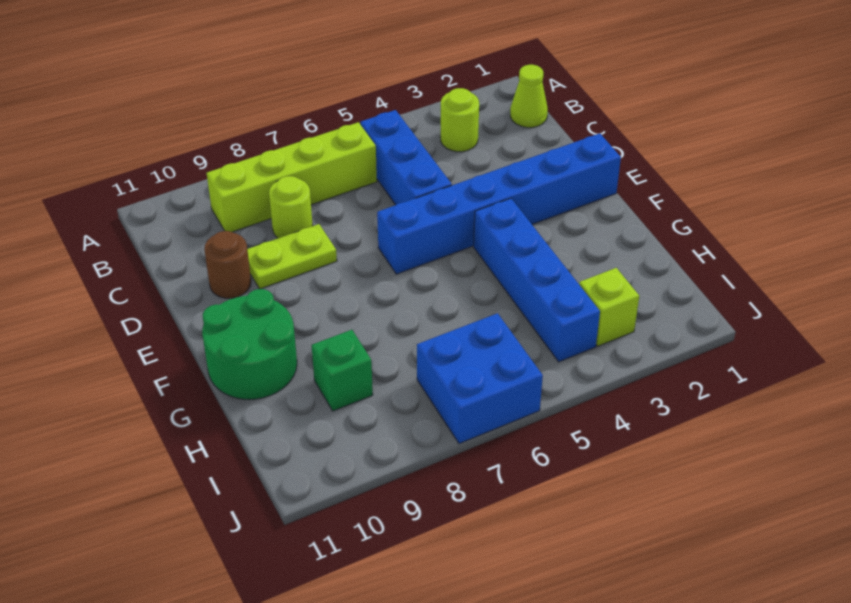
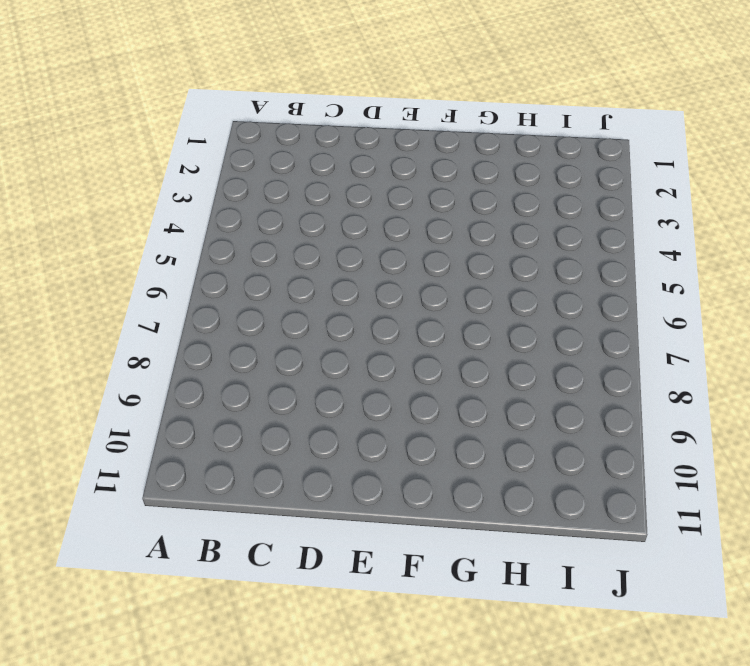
none -> lime 1x1 cone [510,65,548,128]
none -> lime 1x1 round brick [441,88,479,152]
none -> blue 1x3 brick [361,110,452,205]

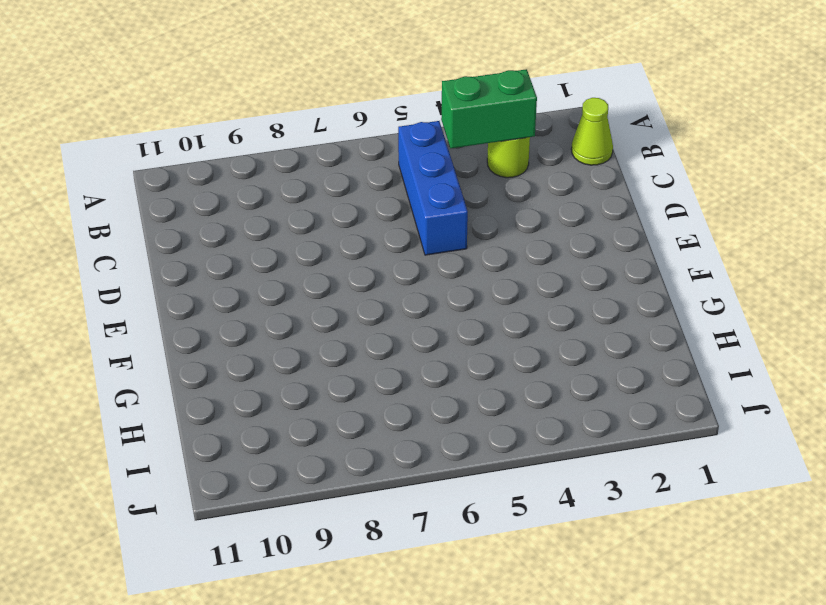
green 1x2 brick [441,69,537,148] -> none
none -> lime 1x4 brick [207,122,377,232]
none -> lime 1x1 round brick [269,176,313,238]
none -> lime 1x2 plate [247,224,337,289]

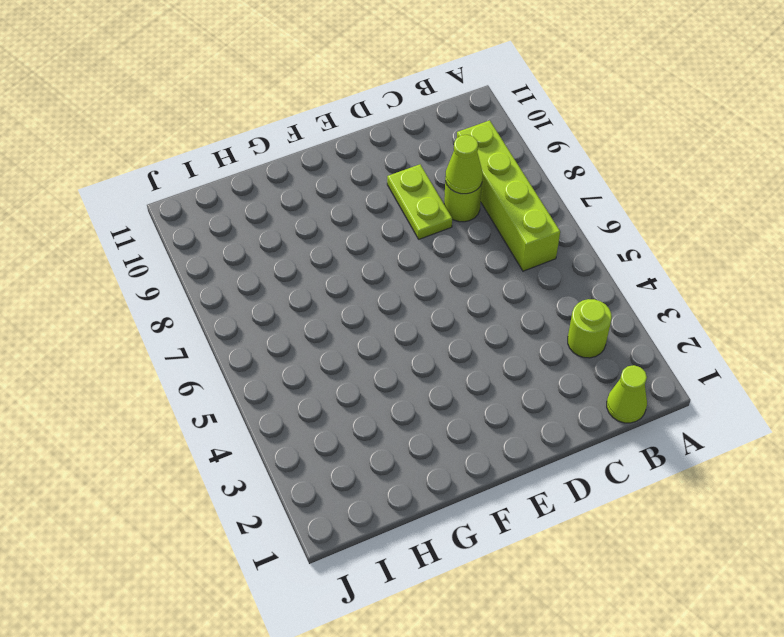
lime 1x1 cone [445,135,483,194] -> none
none -> blue 1x3 brick [361,110,452,205]
none -> brown 1x1 round brick [204,231,251,298]
none -> blue 1x6 brick [377,133,621,274]

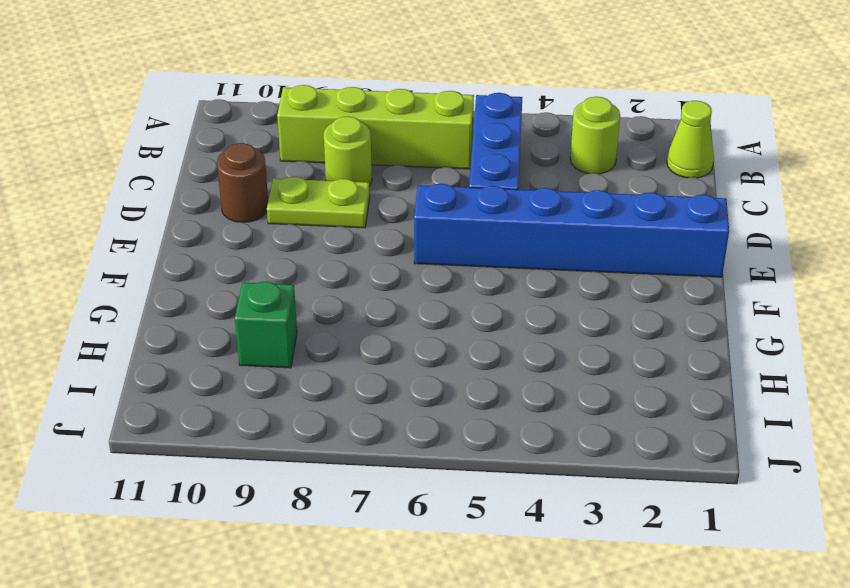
none -> blue 1x4 brick [474,198,600,362]
none -> green 2x2 round brick [202,289,297,400]
none -> lime 1x1 brick [579,268,639,346]

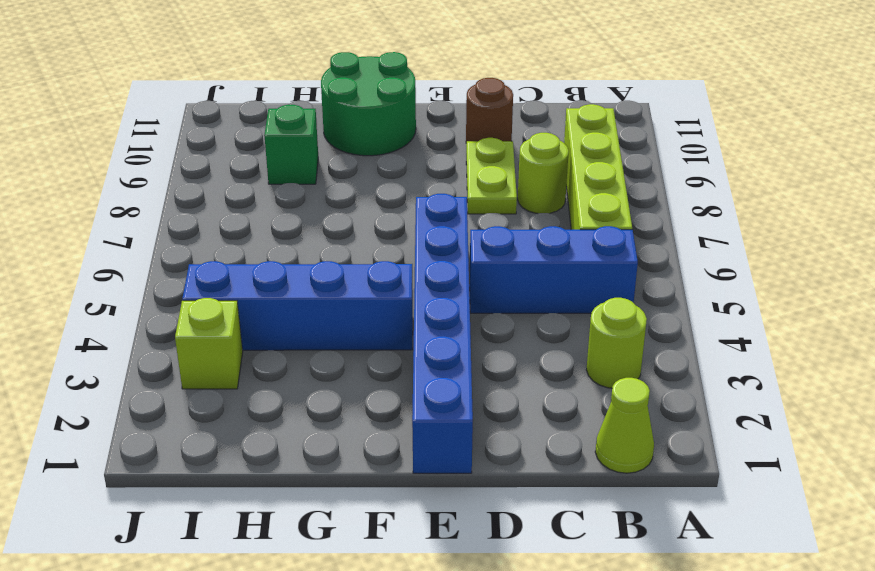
none -> blue 2x2 brick [417,313,543,444]

